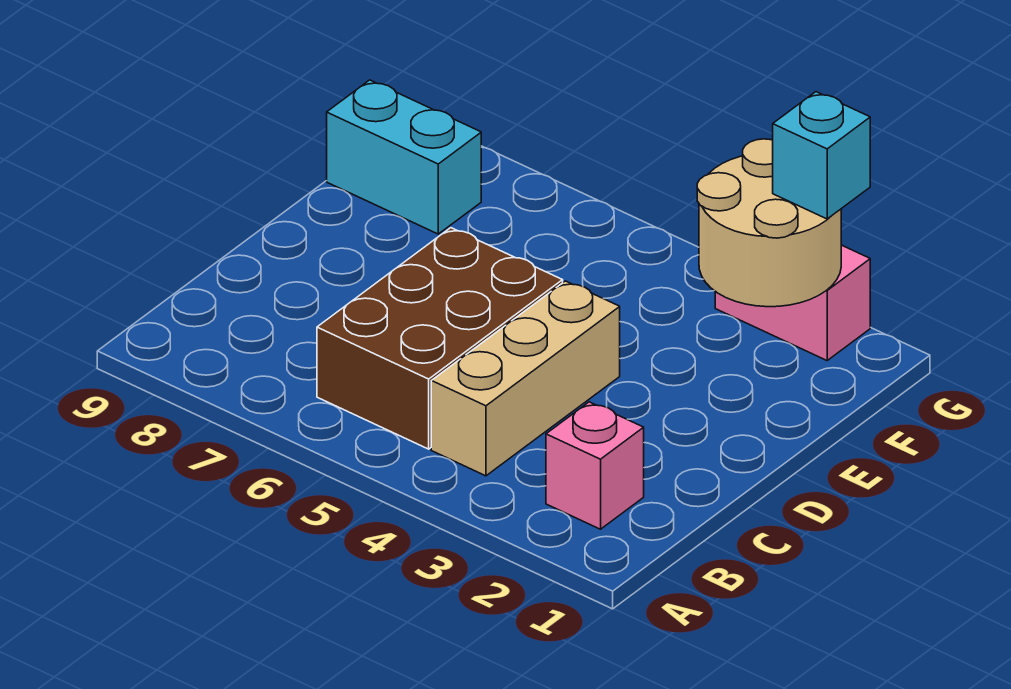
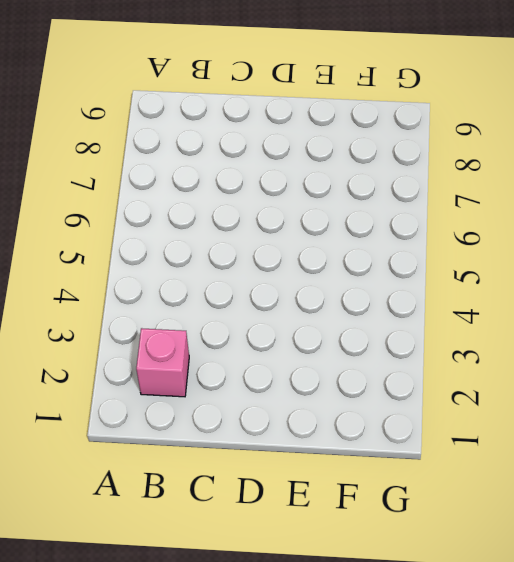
none -> tan 1x3 brick [431,281,620,476]
none -> brown 2x3 brick [317,228,563,449]

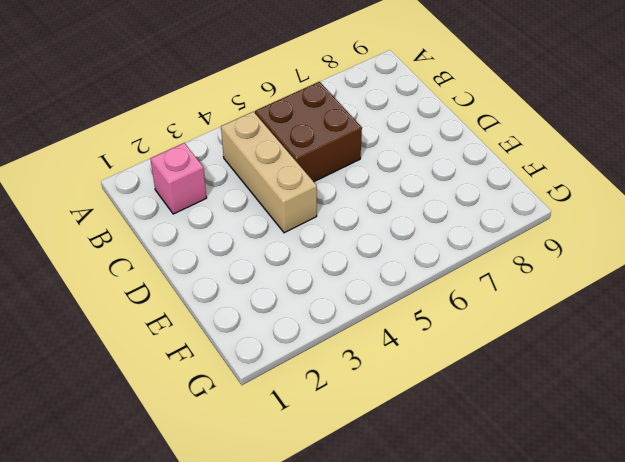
brown 2x2 brick [255,82,362,182] -> brown 2x3 brick [317,228,563,449]
none -> cyan 1x2 brick [327,80,481,234]
none -> pink 1x2 brick [715,245,870,360]

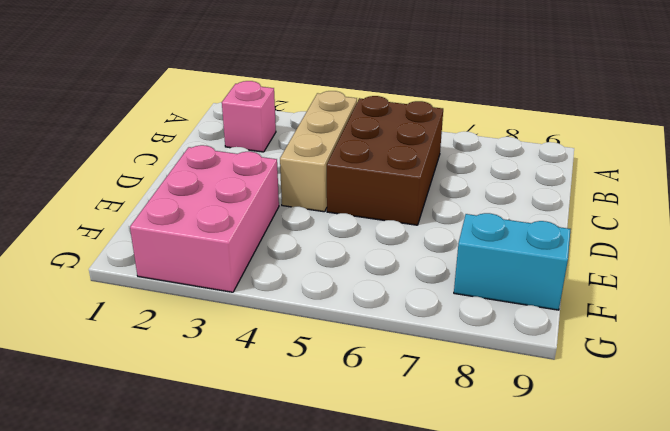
pink 2x3 brick [130,145,279,292] -> pink 1x2 brick [715,245,870,360]
none -> tan 2x2 round brick [697,139,841,307]
none -> cyan 1x1 brick [773,92,870,219]

